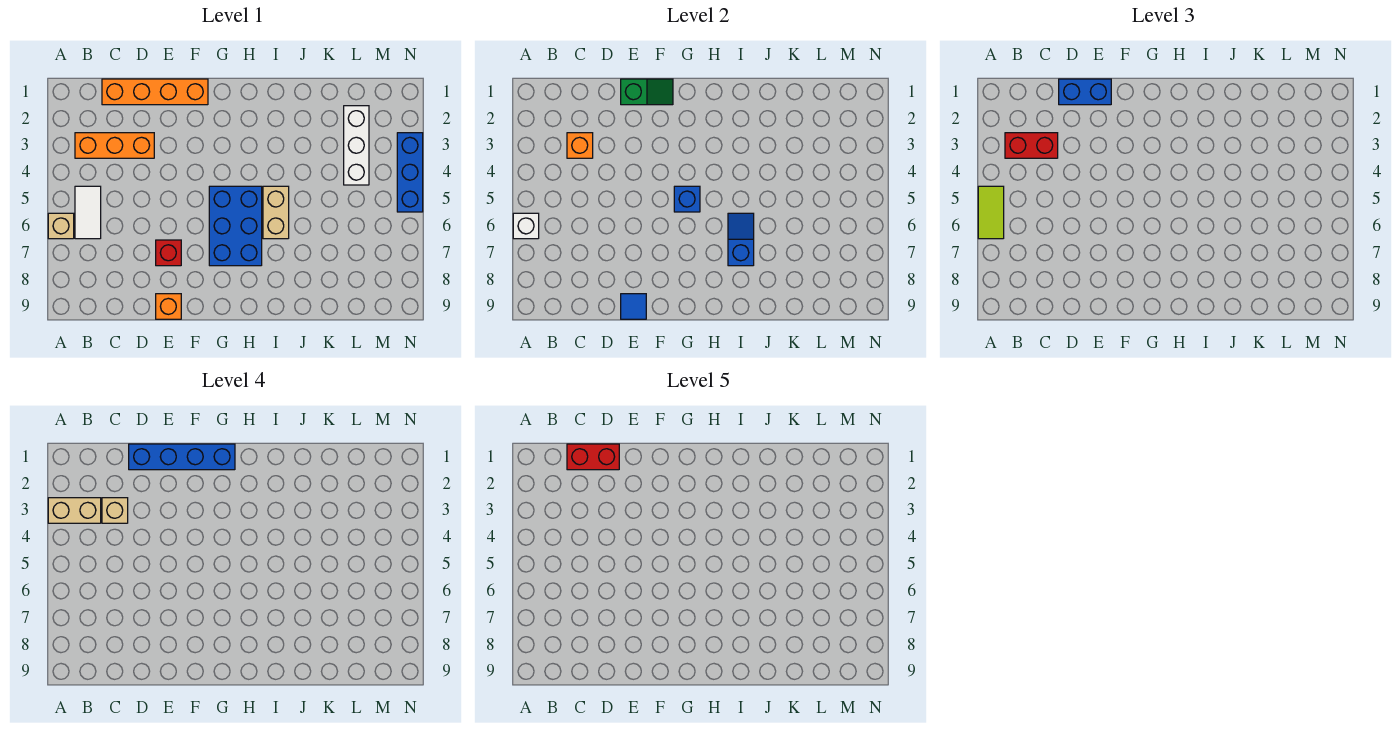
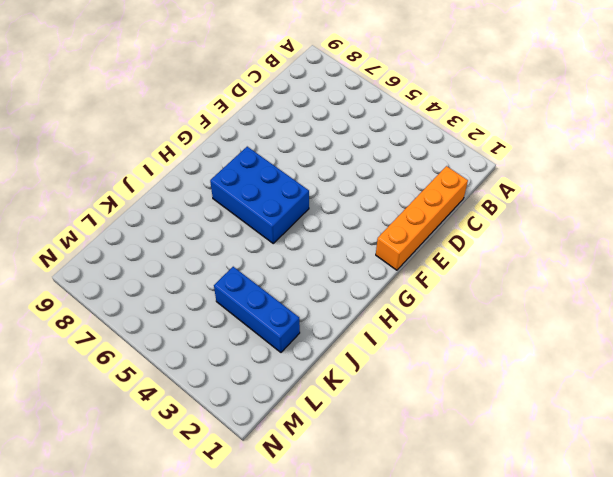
blue 1x3 brick [214,267,300,352] -> blue 1x3 brick moved to [397,133,423,212]
none -> tan 1x1 brick [48,213,74,239]
none -> orange 1x3 brick [75,133,154,158]
none -> white 1x2 tile [75,186,101,239]

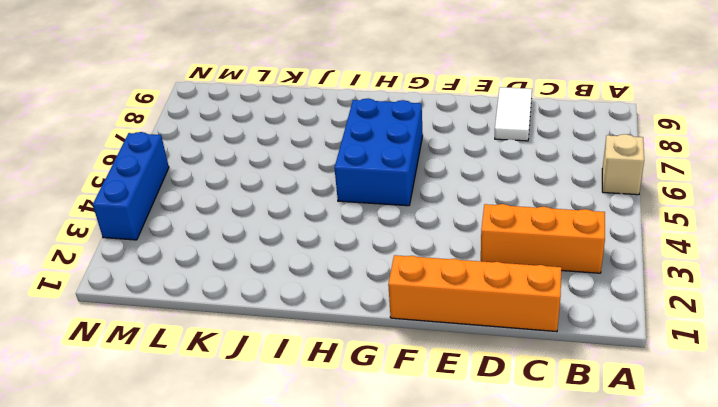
white 1x2 tile [495,87,532,141] -> white 1x2 tile moved to [75,186,101,239]
none -> red 1x1 brick [156,240,181,266]
none -> orange 1x1 brick [156,294,181,319]
none -> tan 1x2 brick [263,186,289,239]

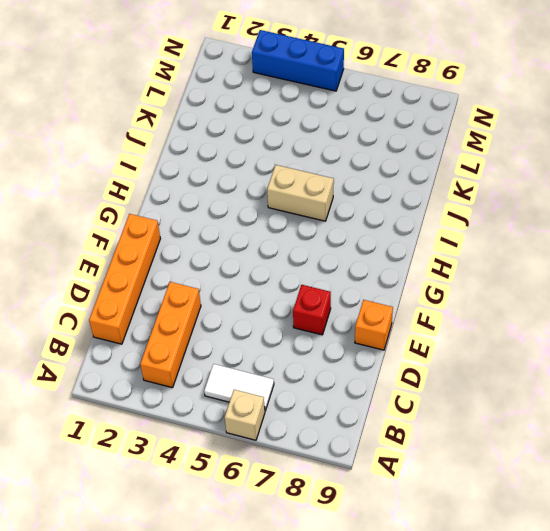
none -> blue 2x3 brick [209,186,262,266]
none -> white 1x3 brick [344,106,369,185]
none -> white 1x1 brick [513,213,539,239]

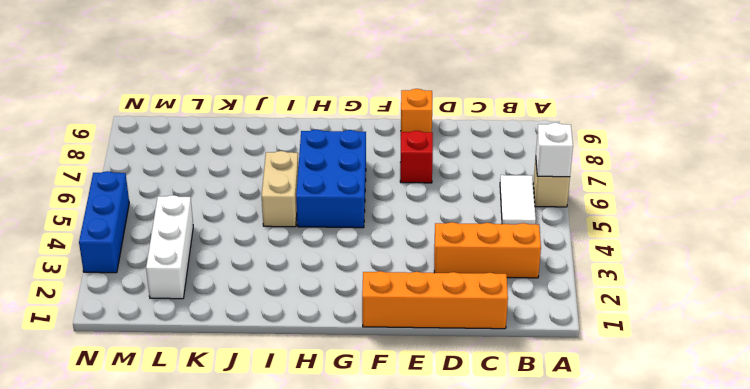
none -> orange 1x1 brick [567,133,593,158]
none -> green 1x2 slope [621,79,673,105]
none -> blue 1x1 tile [621,294,646,319]

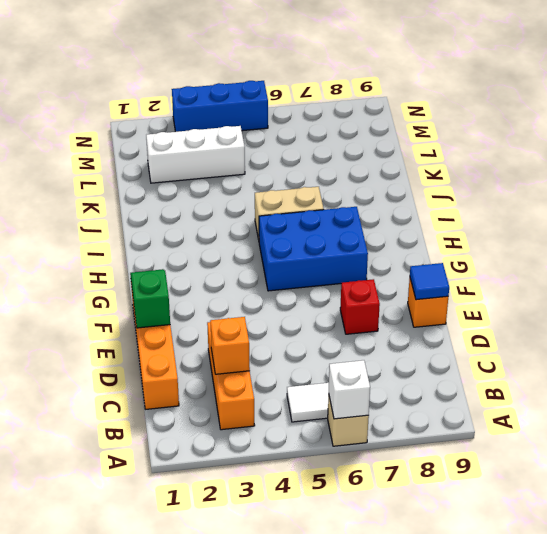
none -> blue 1x1 brick [674,186,700,212]
none -> blue 1x2 slope [728,213,754,266]
none -> lime 1x2 tile [978,186,1004,239]

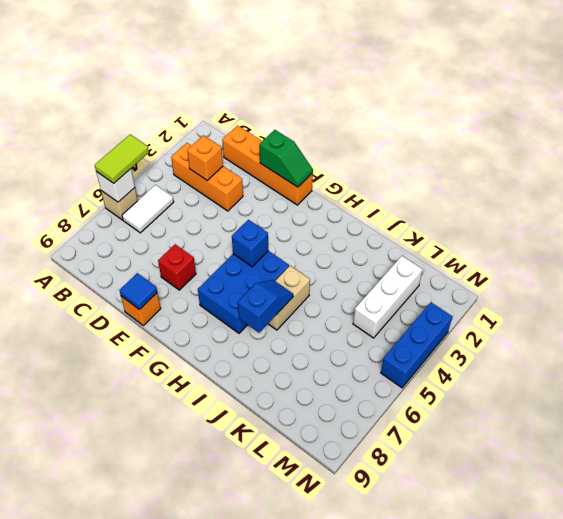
none -> red 1x2 brick [1005,133,1058,158]
none -> blue 1x2 brick [1059,79,1111,105]
none -> tan 1x2 brick [48,498,101,523]

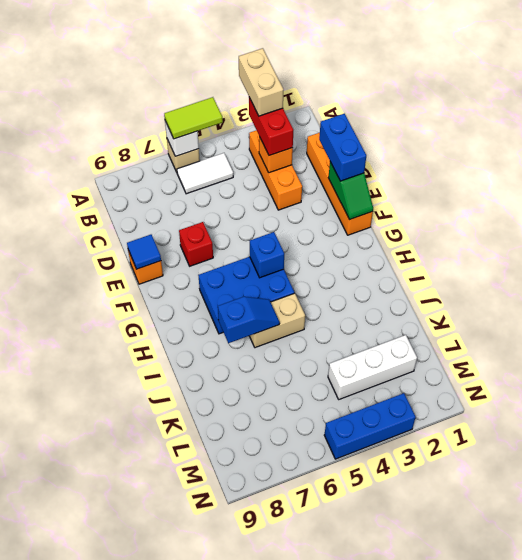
none -> tan 1x1 brick [102,498,128,523]
none -> blue 1x4 brick [129,444,235,470]
none -> red 1x2 brick [567,444,619,470]

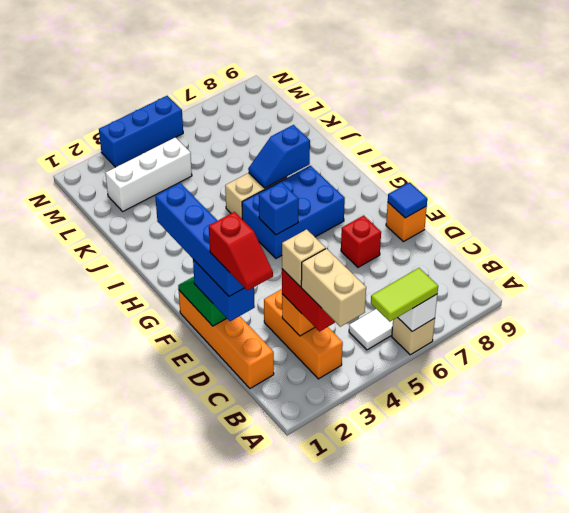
red 1x2 slope [209,212,273,291] -> red 1x2 brick [567,444,619,470]

